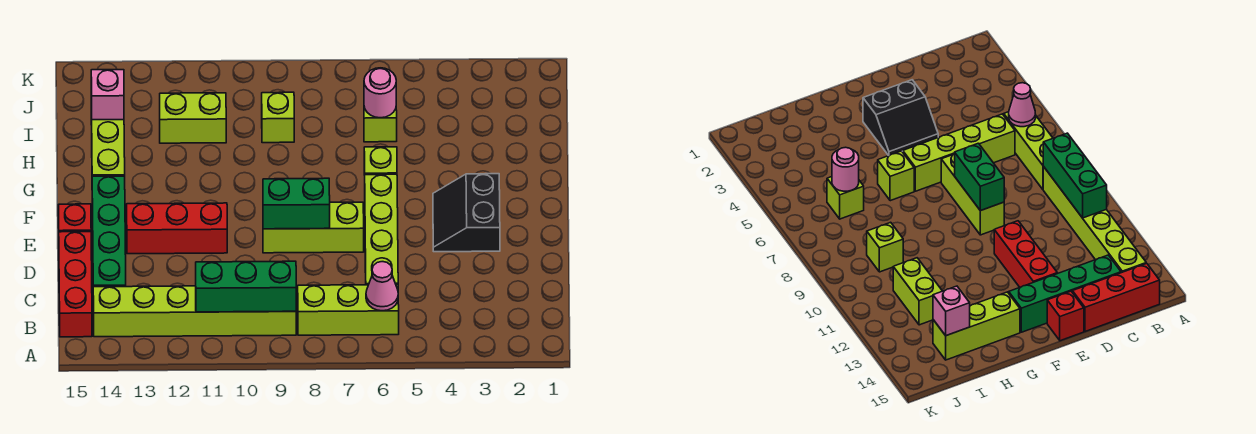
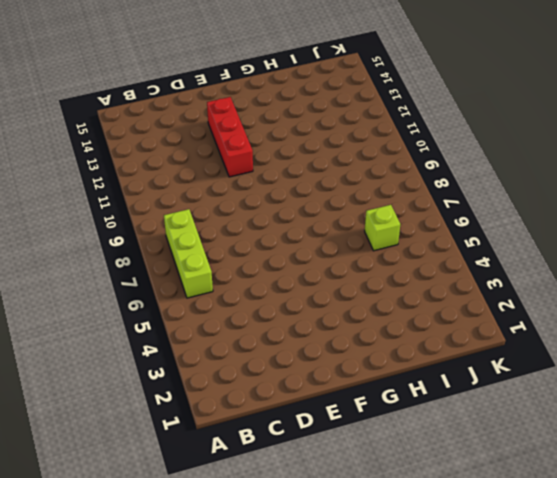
none -> lime 1x6 brick [93,286,296,337]
none -> red 1x3 brick [59,232,92,337]
none -> lime 1x4 brick [365,174,398,285]

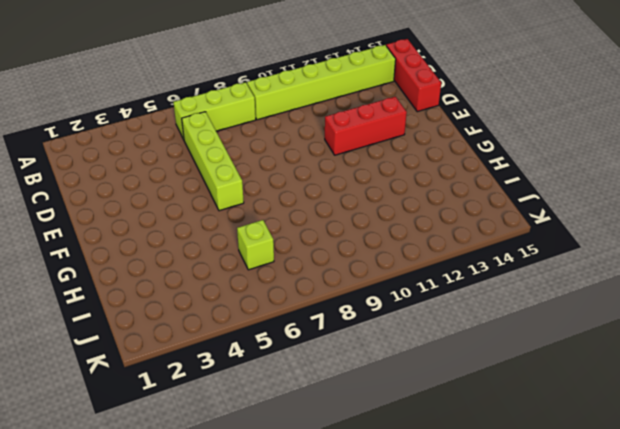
none -> green 1x4 brick [92,176,126,287]
none -> black 2x2 slope [433,174,500,252]
none -> lime 1x3 brick [263,202,364,253]

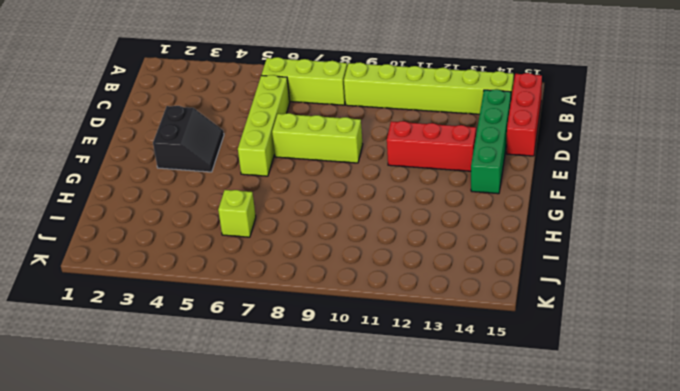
none -> red 1x1 brick [58,204,91,232]
none -> lime 1x1 brick [364,147,397,175]
none -> lime 1x3 brick [91,102,125,176]

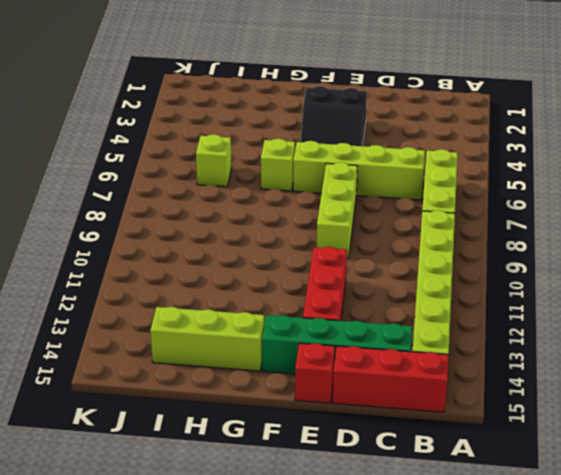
none -> lime 1x1 brick [262,92,294,143]
none -> lime 1x2 brick [160,93,226,143]
none -> pink 1x1 cone [366,262,398,311]

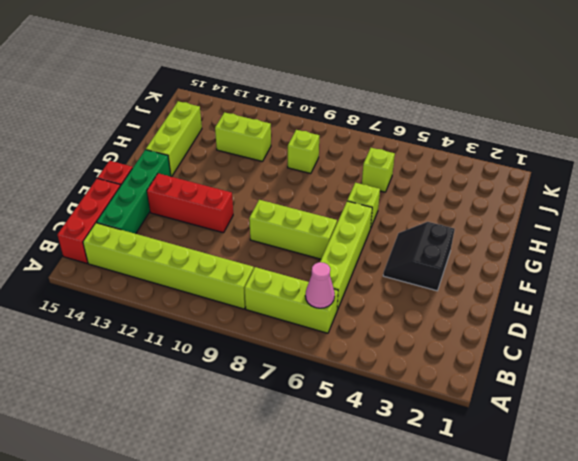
none -> green 1x3 brick [196,261,296,312]
none -> green 1x2 brick [263,178,330,229]
none -> pink 1x1 round brick [364,68,396,118]

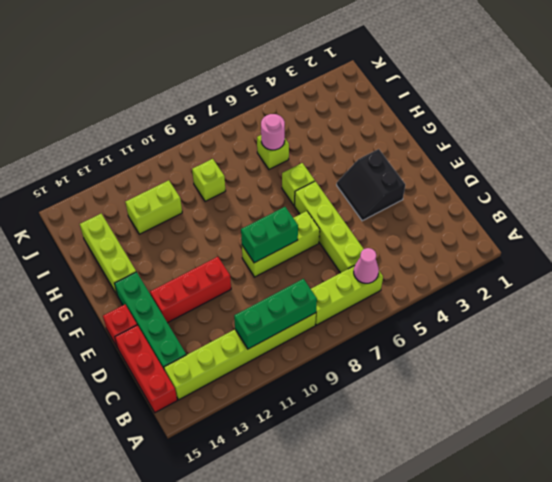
none -> pink 1x1 brick [91,70,124,120]

